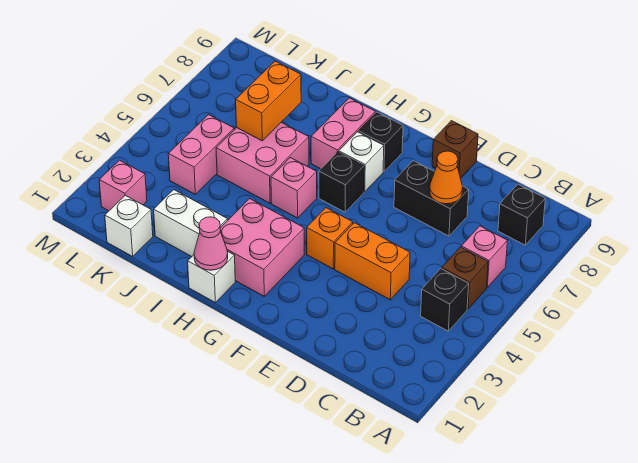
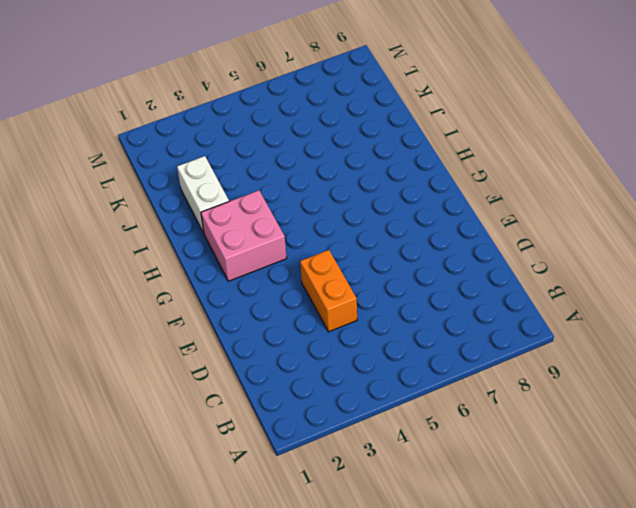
none -> black 1x1 brick [421,269,469,331]
none -> brown 1x1 brick [442,247,488,309]
none -> pink 1x1 brick [461,226,508,287]

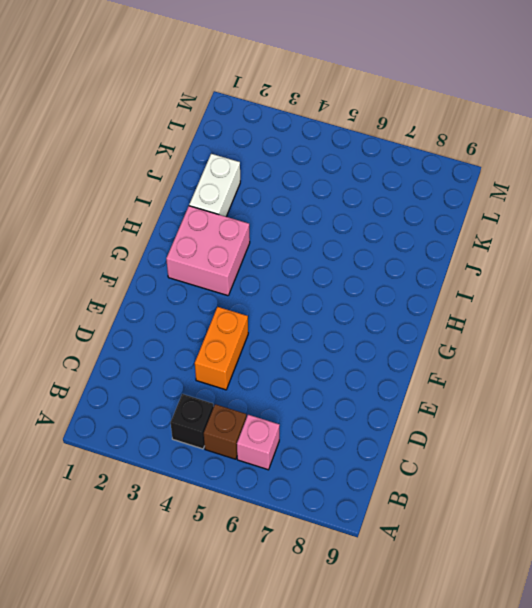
none -> black 1x1 brick [498,184,545,245]
none -> black 1x2 brick [394,161,469,236]
none -> brown 1x1 brick [432,121,478,178]

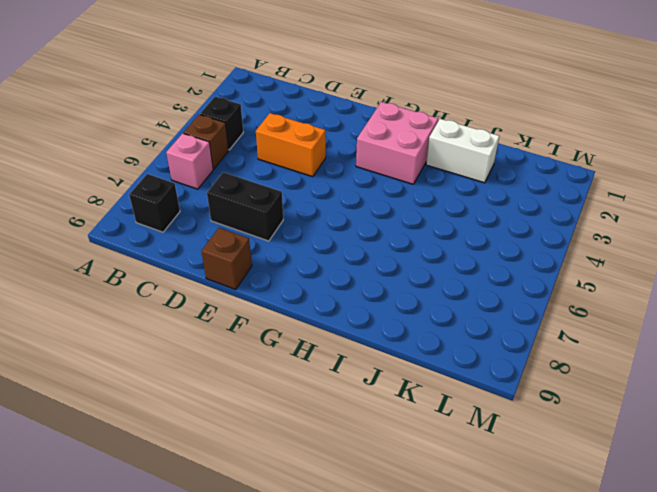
none -> orange 1x1 brick [307,208,353,269]
none -> black 1x1 brick [319,152,364,212]
none -> white 1x1 brick [339,132,384,192]

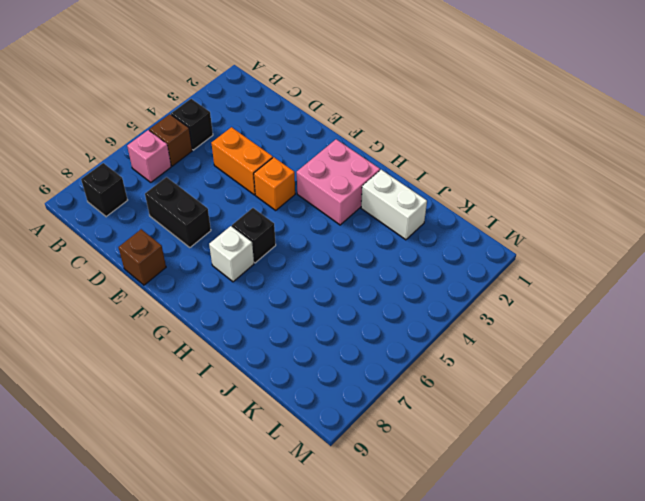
none -> black 1x1 brick [358,112,403,172]
none -> white 1x1 brick [188,251,235,302]
none -> pink 1x1 brick [271,158,317,218]

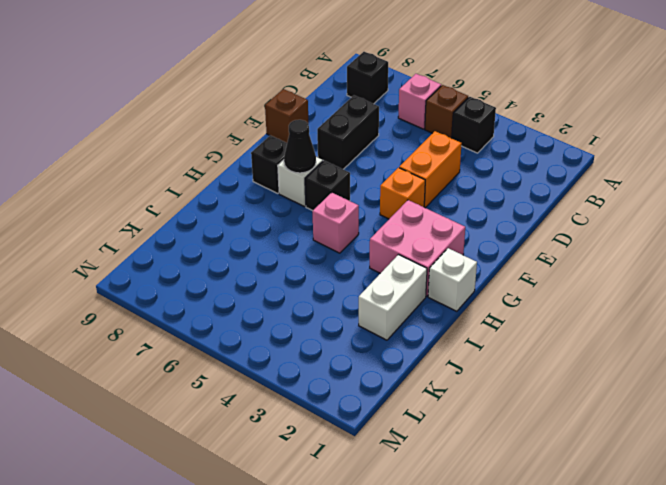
black 1x1 cone [284,120,316,173] -> none
none -> pink 1x2 brick [311,98,375,169]
none -> pink 2x2 brick [216,122,309,203]
none -> white 1x1 brick [105,195,153,256]

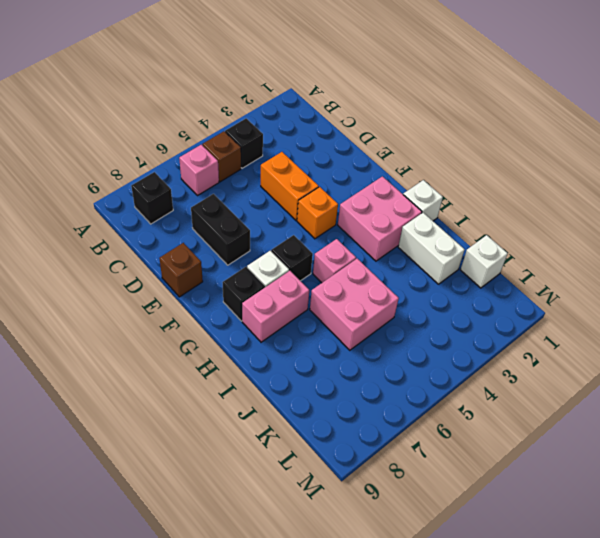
none -> pink 1x2 brick [168,115,234,194]
none -> pink 1x1 brick [99,160,147,211]
none -> orange 1x1 cone [430,151,463,204]

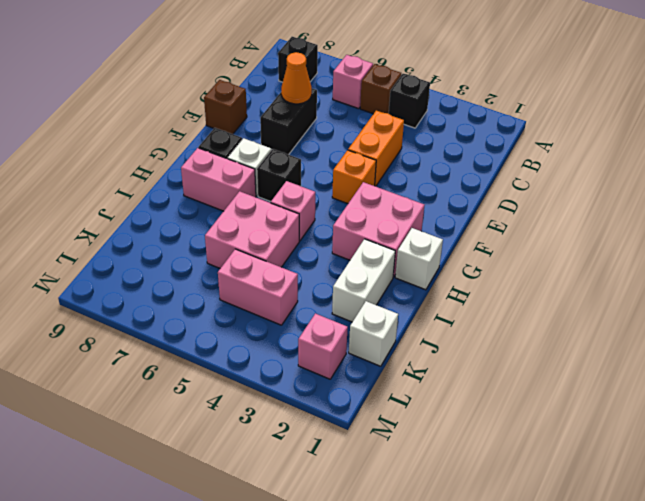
none -> pink 1x1 cone [194,217,228,270]
none -> orange 1x2 brick [236,61,301,141]

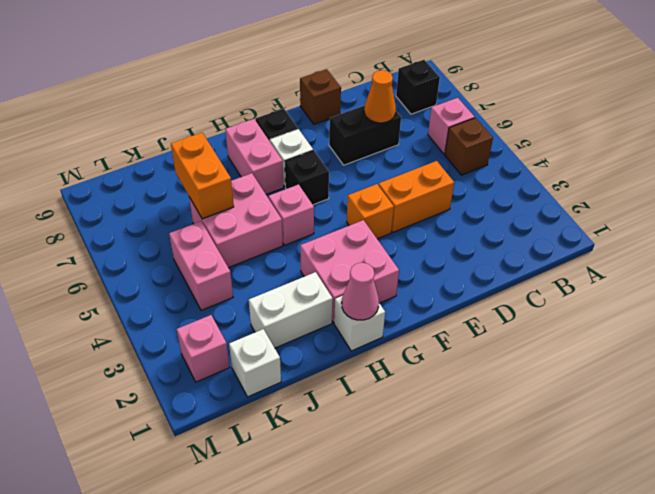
none -> black 1x1 brick [421,269,469,331]

